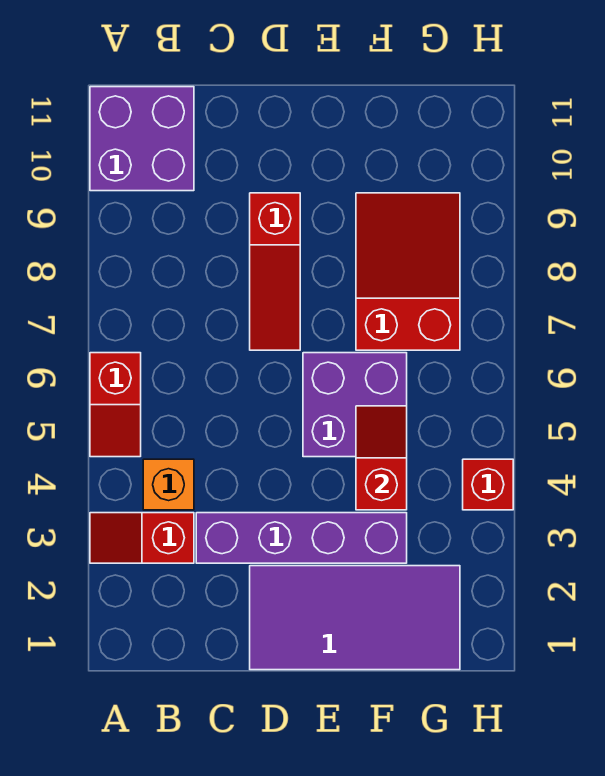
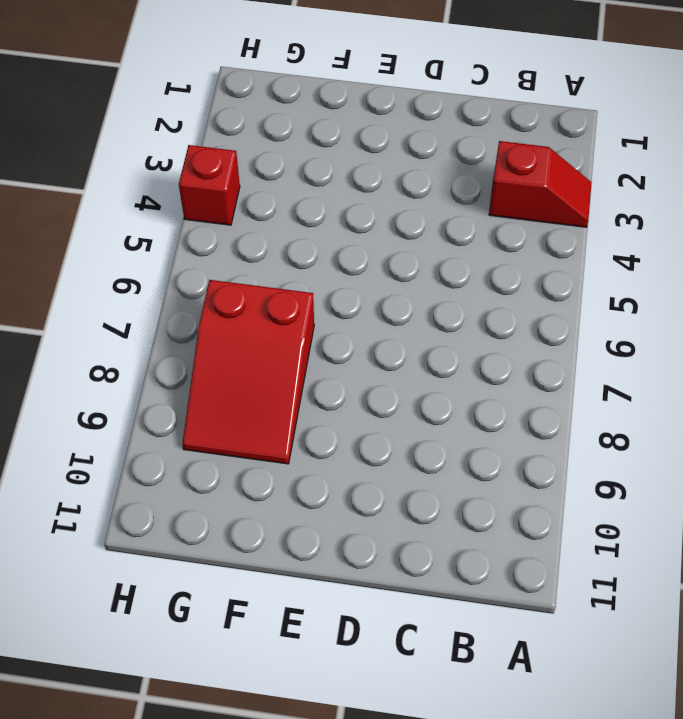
none -> red 1x2 slope [90,353,141,457]
none -> purple 2x2 brick [90,87,194,191]

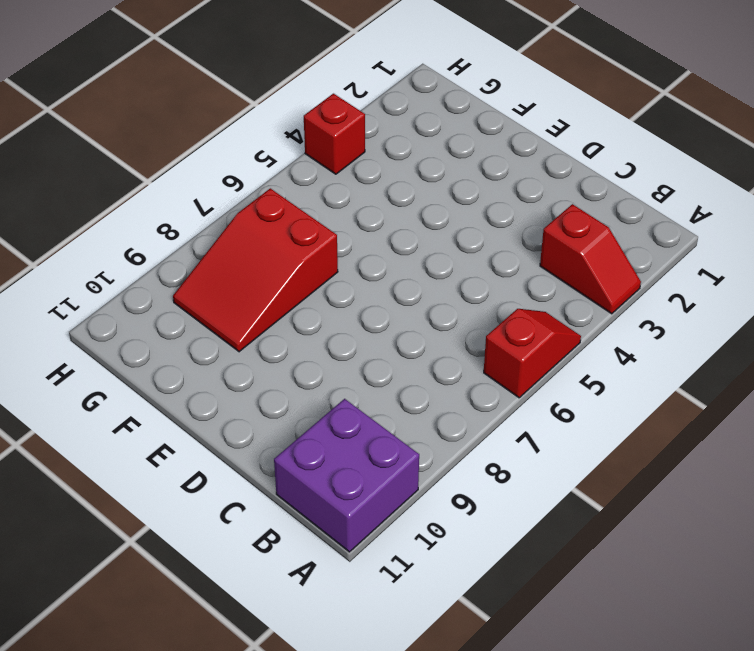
none -> orange 1x1 brick [143,459,194,510]
none -> purple 1x4 brick [196,513,407,563]

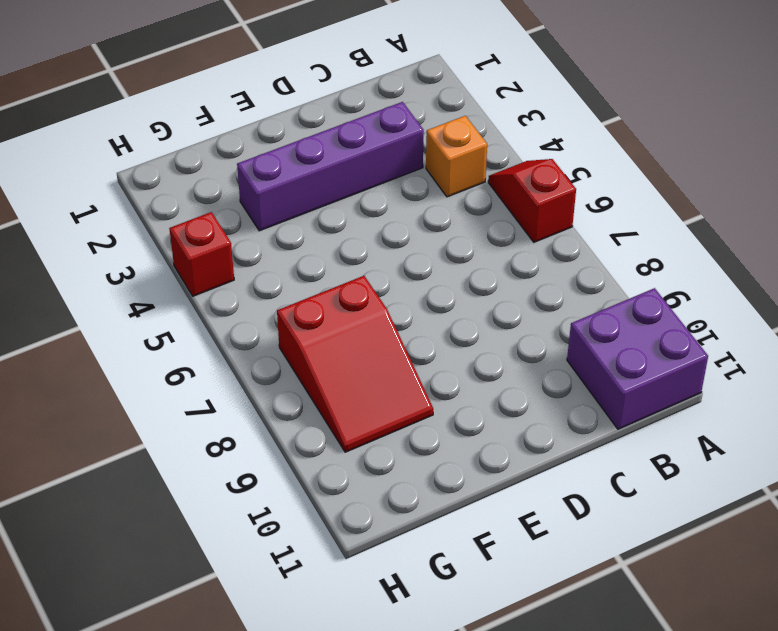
none -> red 1x2 slope [90,513,194,563]
none -> purple 2x4 tile [250,566,460,670]

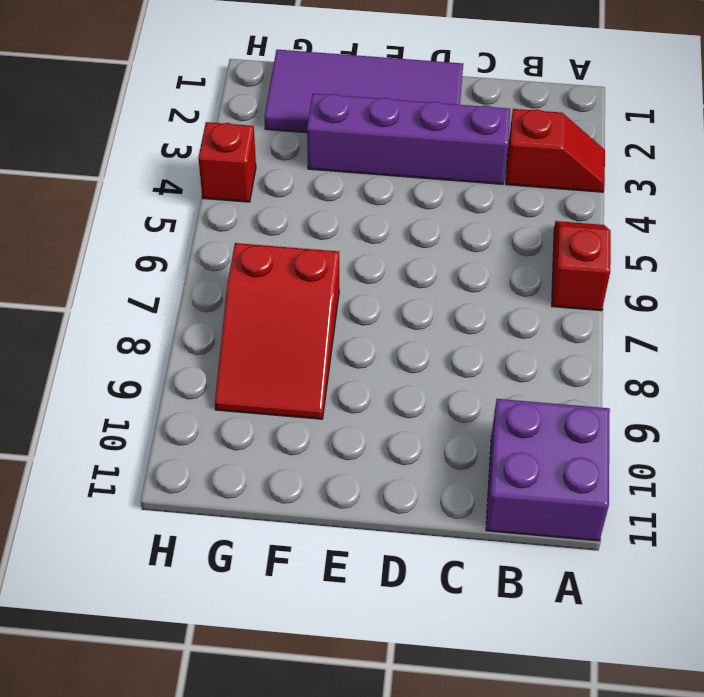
none -> orange 1x1 brick [143,459,194,510]
none -> red 1x3 slope [250,193,300,350]

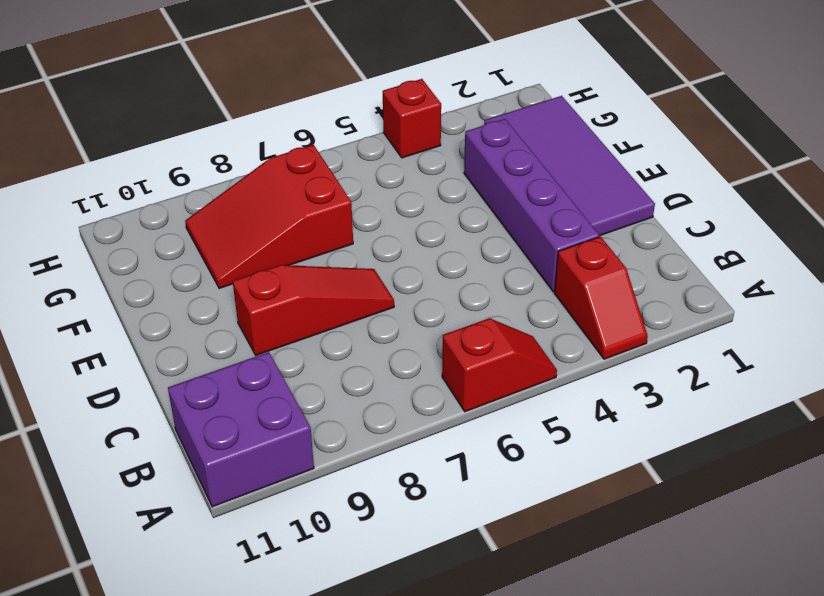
none -> orange 1x1 brick [143,459,194,510]
none -> purple 2x2 brick [303,353,407,457]

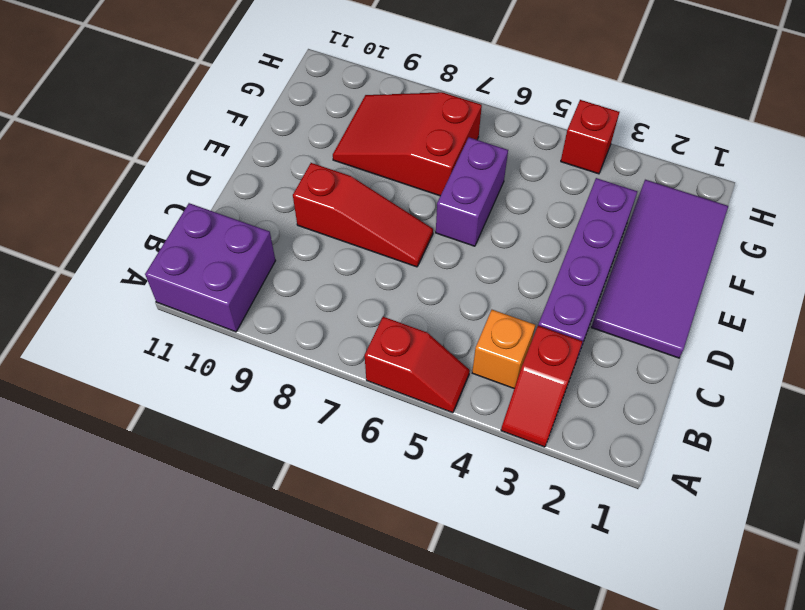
purple 1x2 brick [436,137,508,246] -> purple 2x2 brick [303,353,407,457]
none -> red 1x2 slope [356,406,407,510]

